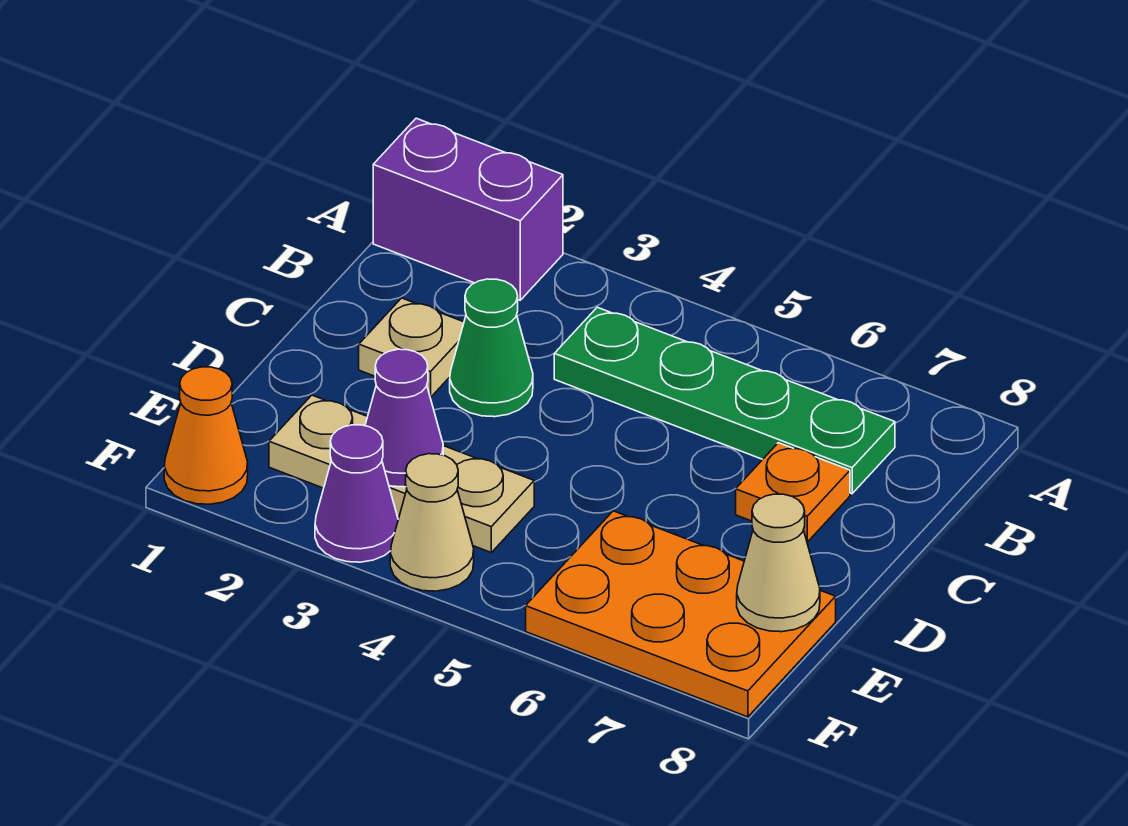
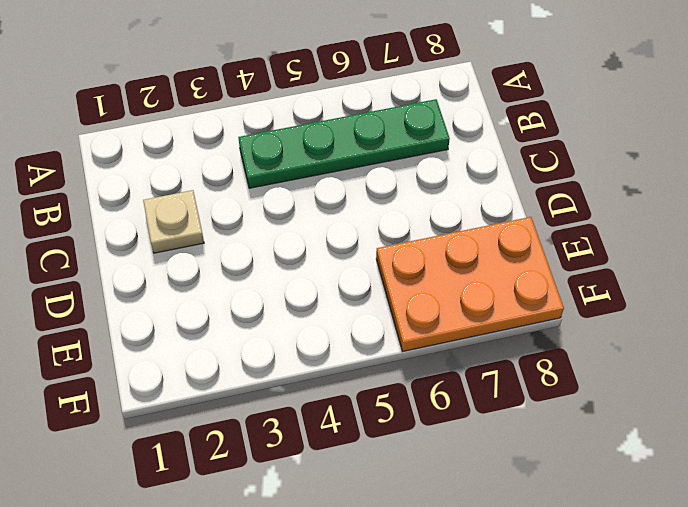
none -> purple 1x2 brick [373,118,563,300]
none -> green 1x1 cone [450,279,533,417]
none -> orange 1x1 plate [736,443,850,542]

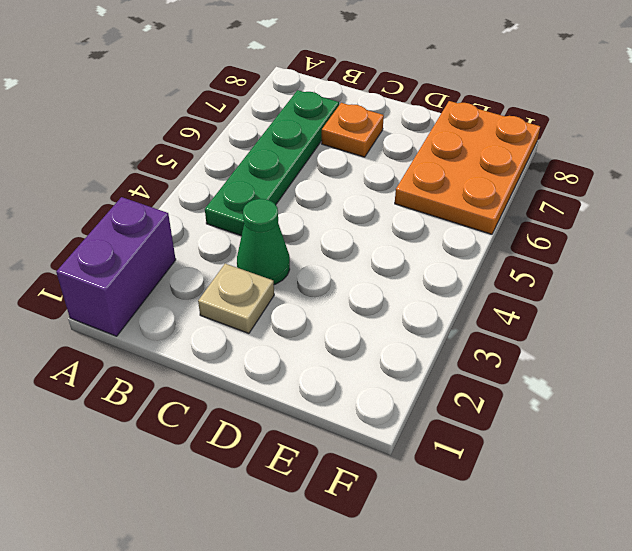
none -> tan 1x3 plate [269,395,534,552]
none -> orange 1x1 cone [164,367,248,504]
none -> purple 1x1 cone [315,425,398,562]

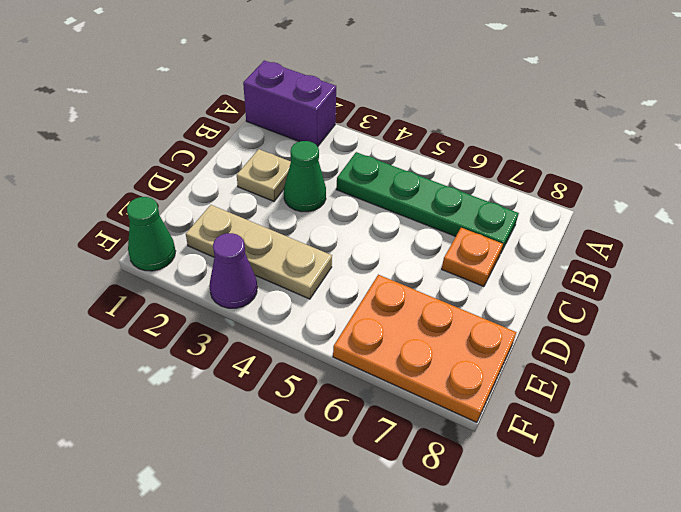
green 1x1 cone [127,197,176,271] -> orange 1x1 cone [164,367,248,504]
none -> tan 1x1 cone [390,454,474,591]
none -> purple 1x1 cone [365,349,443,487]
none -> tan 1x1 cone [737,494,820,632]

